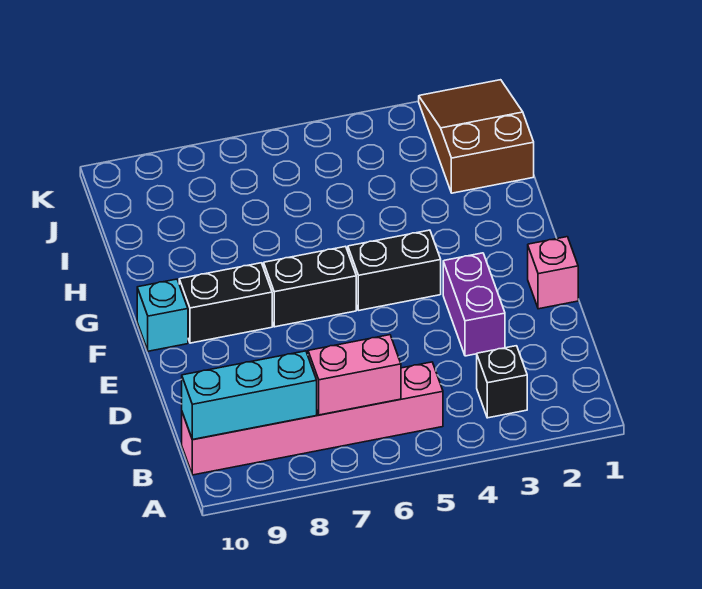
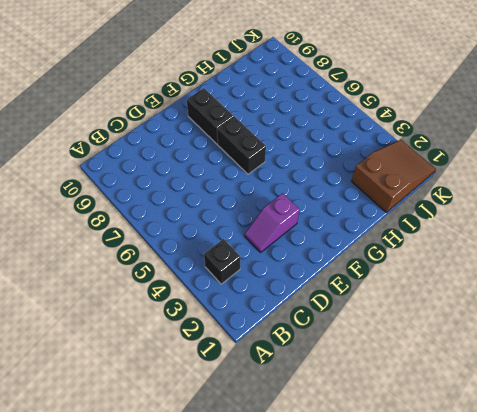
purple 1x2 slope [244,193,299,252] -> purple 1x2 brick [443,253,505,356]
none -> pink 1x6 brick [182,362,443,475]
none -> pink 1x1 brick [528,237,578,309]

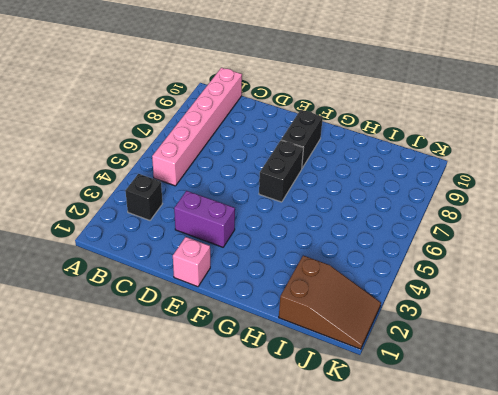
none -> black 1x2 brick [348,230,441,310]
none -> cyan 1x1 brick [137,279,188,351]

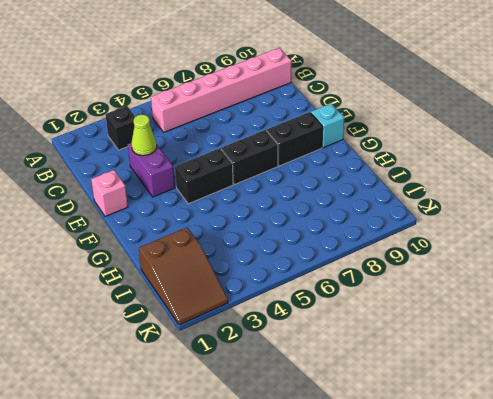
lime 1x1 cone [132,115,157,156] -> none
none -> pink 1x2 brick [308,335,401,415]
none -> cyan 1x3 brick [182,351,317,439]

